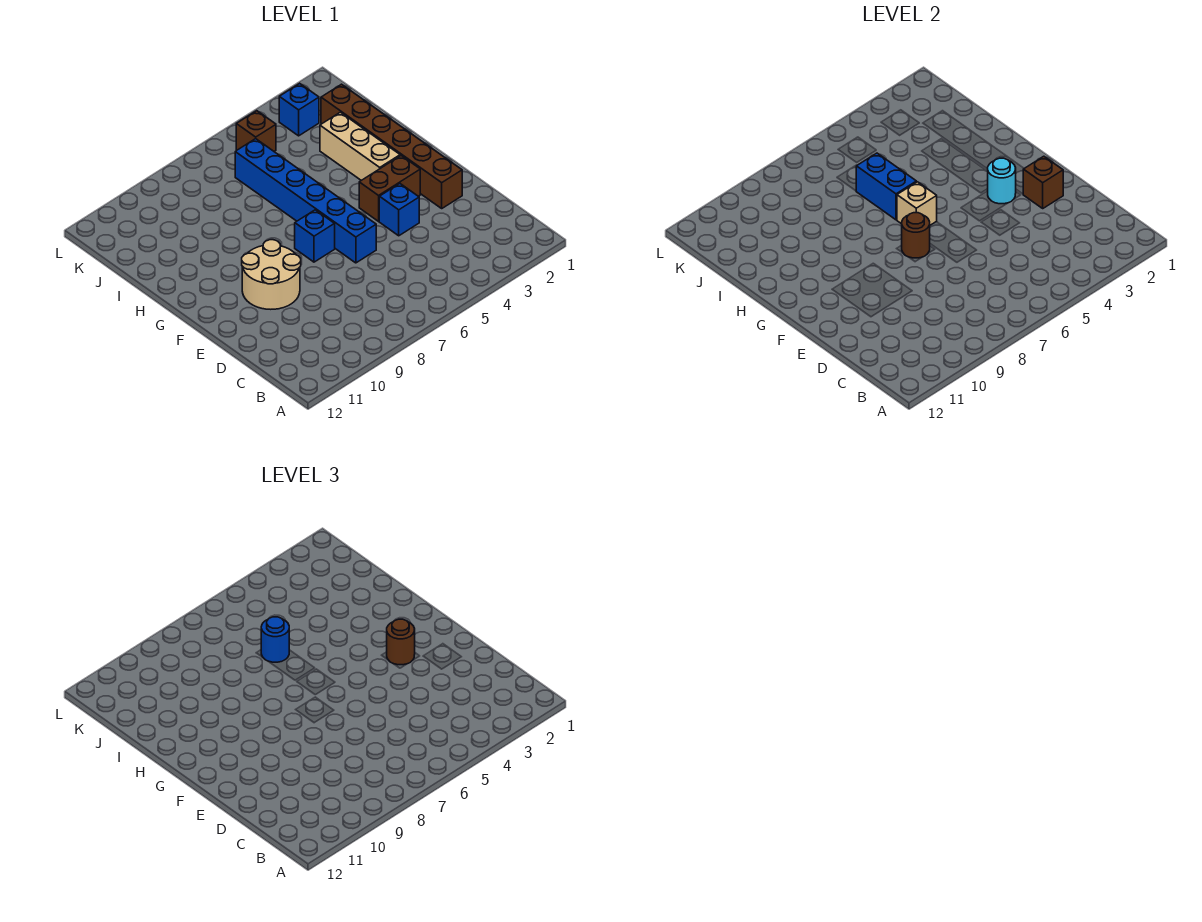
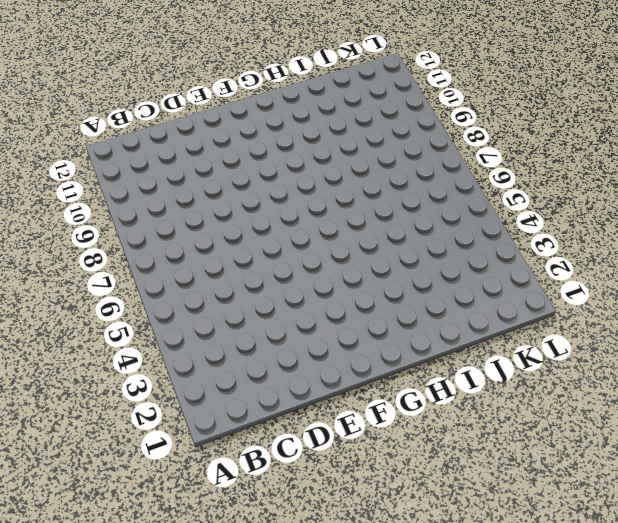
none -> brown 1x6 brick [321,84,462,208]
none -> blue 1x1 brick [379,184,419,236]
none -> blue 1x6 brick [235,139,376,263]

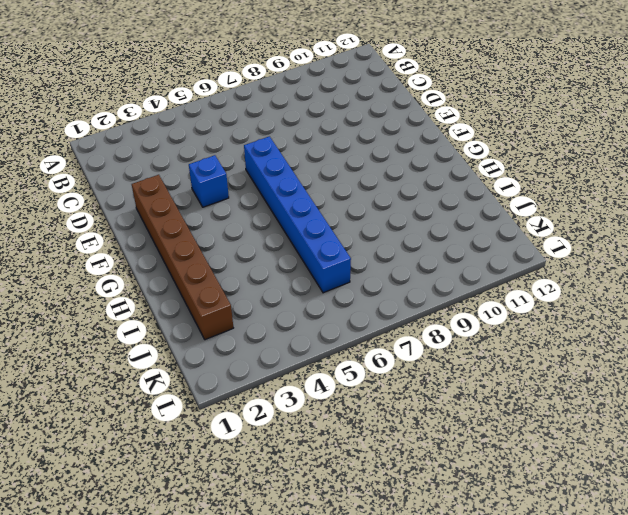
none -> tan 2x2 round brick [242,240,301,309]
none -> brown 1x2 brick [359,156,420,221]
none -> blue 1x1 brick [295,210,335,262]

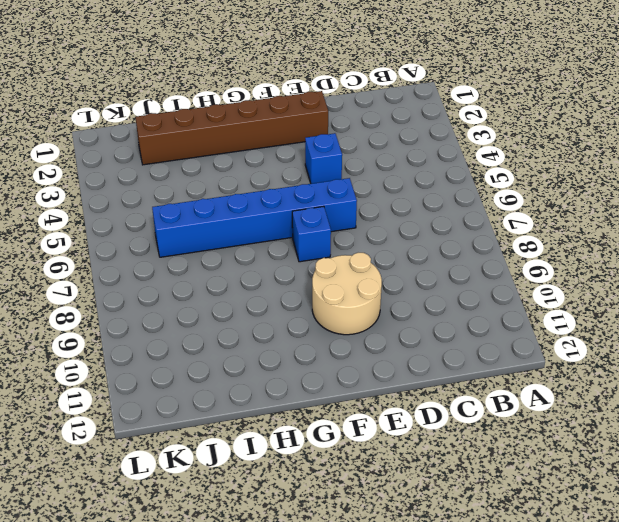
none -> brown 1x2 brick [359,156,420,221]
none -> tan 1x3 brick [320,112,400,180]
none -> blue 1x1 brick [279,84,319,136]

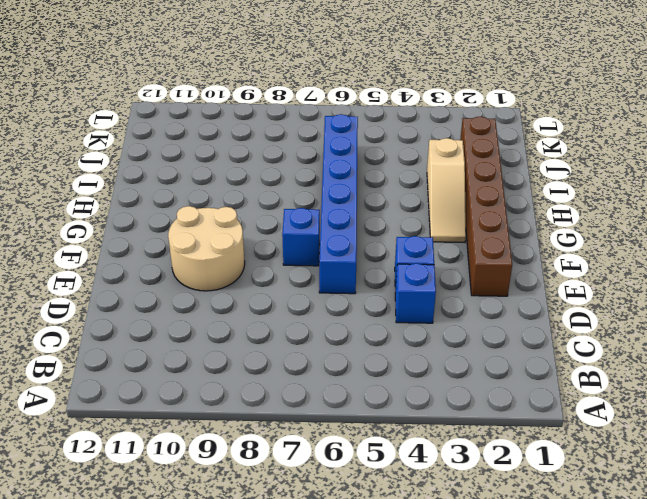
blue 1x1 brick [395,263,436,323] -> blue 1x1 brick moved to [279,84,319,136]
tan 1x3 slope [427,138,466,243] -> tan 1x3 brick [320,112,400,180]
none -> brown 1x2 brick [359,156,420,221]
none -> brown 1x1 brick [236,111,276,151]
none -> brown 1x1 brick [1023,156,1063,208]

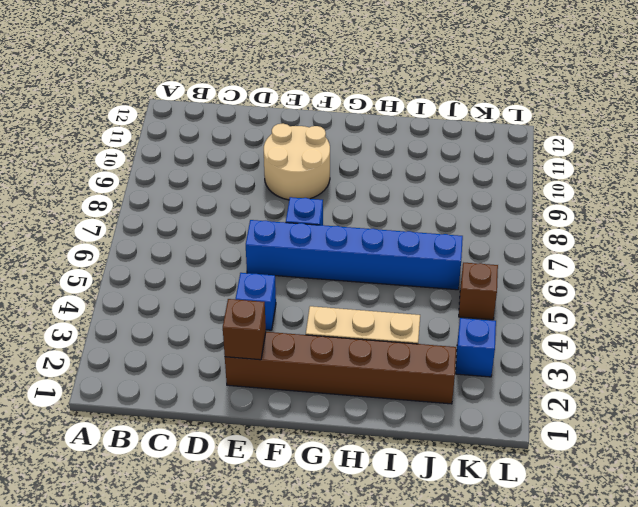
none -> brown 1x2 brick [359,156,420,221]
none -> cyan 1x1 round brick [988,158,1016,204]
none -> brown 1x1 round brick [902,213,930,258]

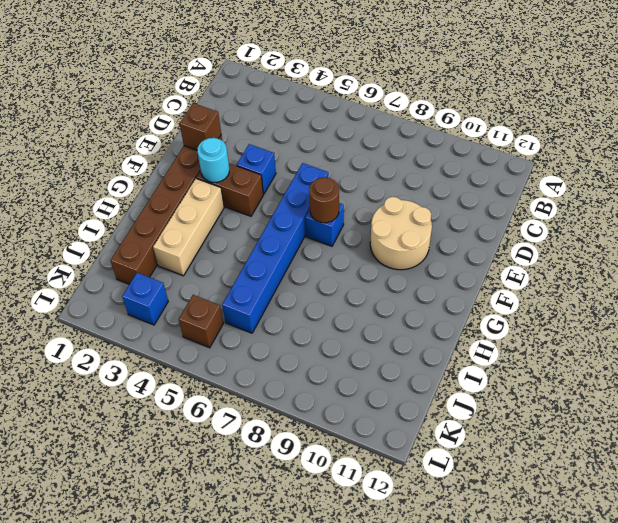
none -> tan 1x1 brick [897,182,937,225]
none -> blue 1x2 brick [856,153,916,220]
none -> brown 1x1 round brick [387,619,415,665]

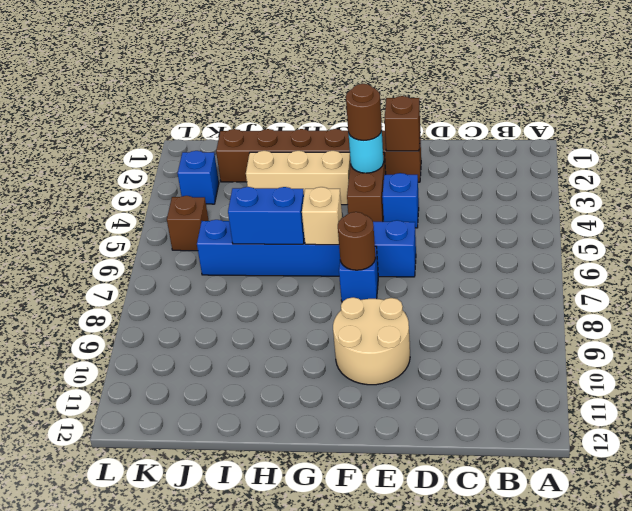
none -> blue 1x1 round brick [261,617,289,662]

